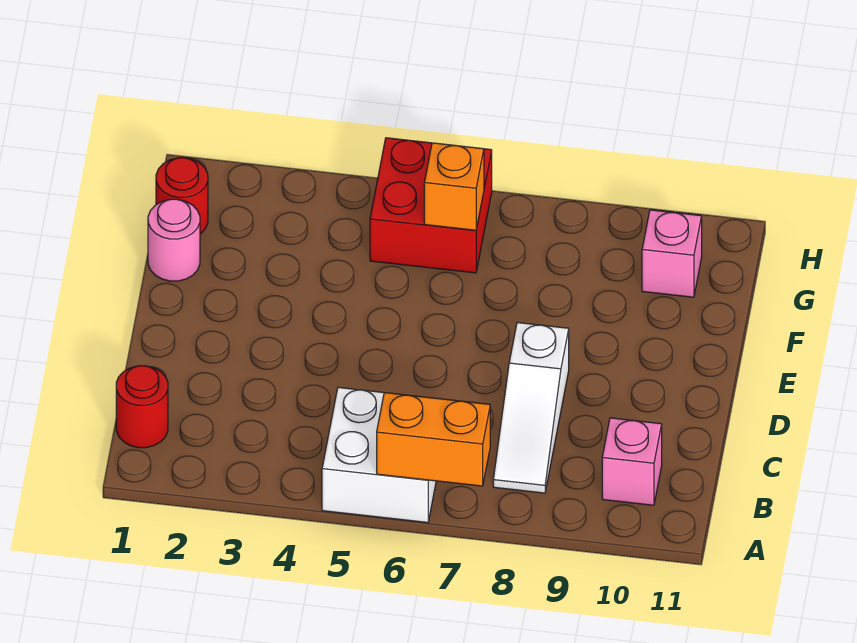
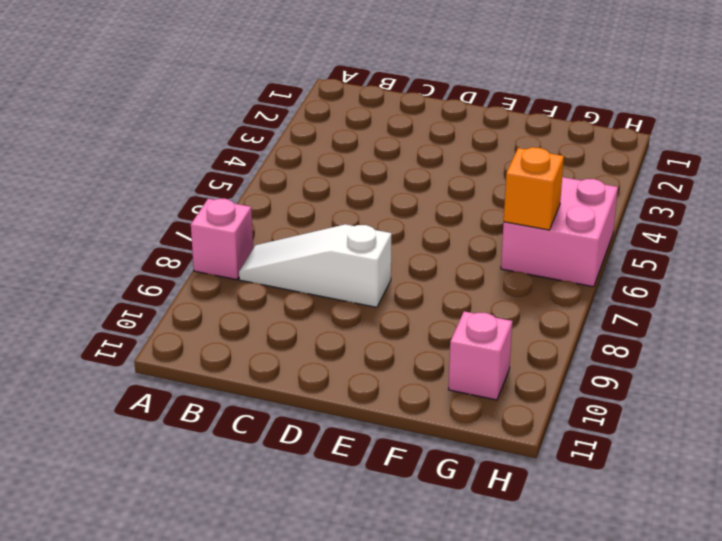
pink 1x1 brick [191,199,253,280] -> pink 1x1 brick moved to [602,418,662,505]
pink 2x2 brick [501,177,618,287] -> red 2x2 brick [370,138,492,273]
none -> white 2x2 brick [322,387,436,523]
none -> red 1x1 round brick [116,366,168,448]

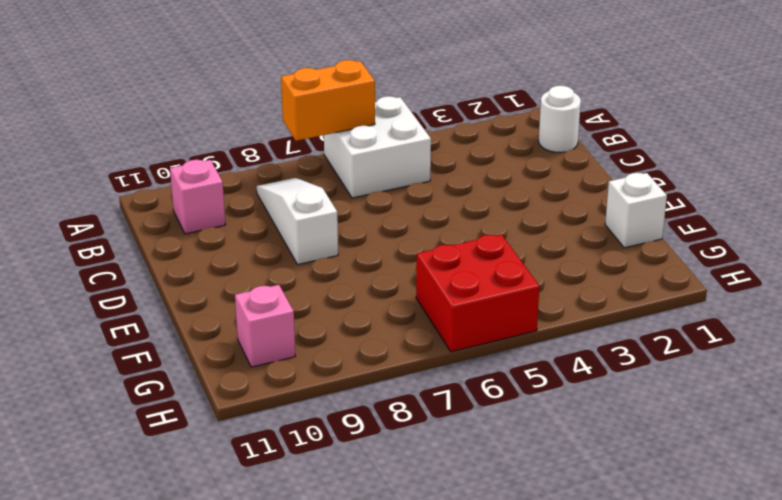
white 1x1 round brick [539,86,581,153] -> red 1x1 round brick [116,366,168,448]
white 1x1 brick [605,173,667,248] -> pink 1x1 round brick [148,199,200,281]
none -> red 1x1 round brick [156,158,208,234]
none -> orange 1x1 brick [424,143,484,230]

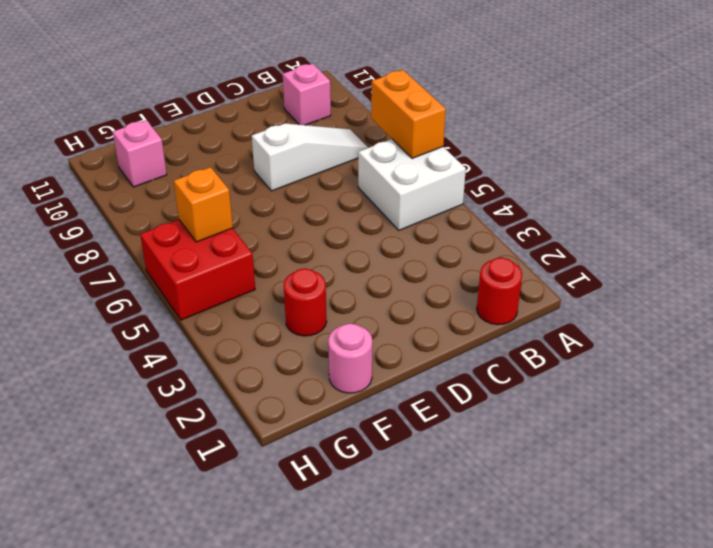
red 1x1 round brick [284,269,327,336] -> red 1x1 round brick moved to [156,158,208,234]

